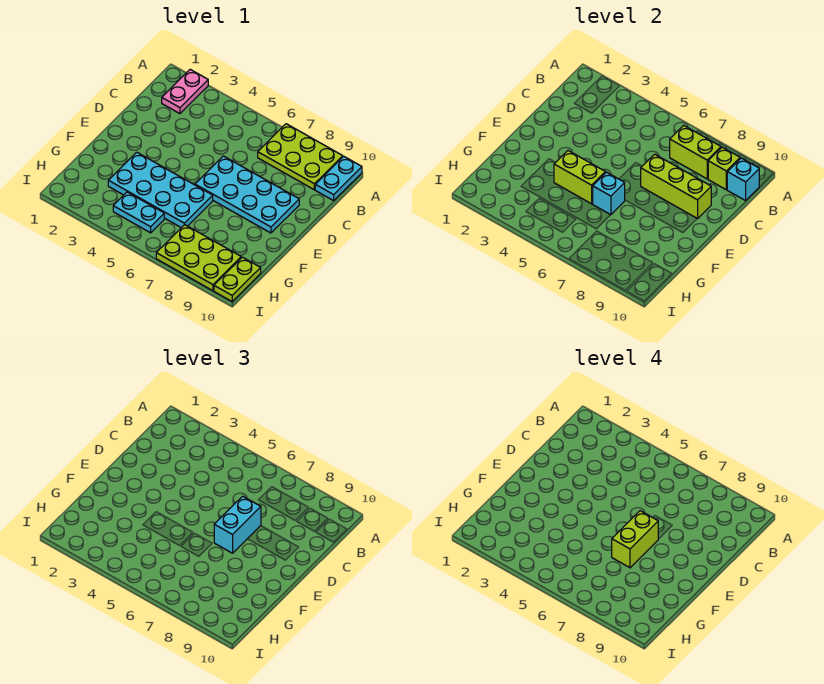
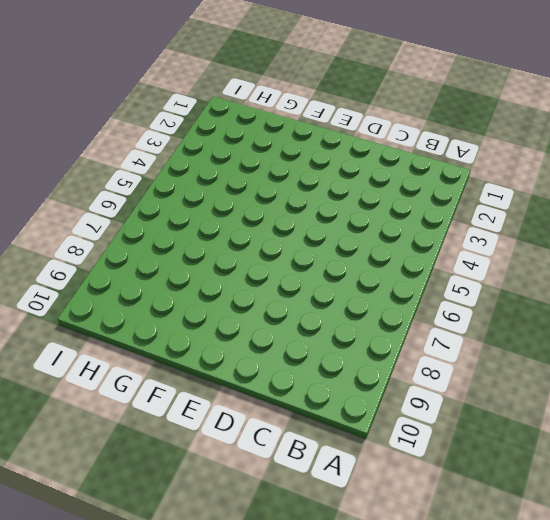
none -> pink 1x2 plate [162,69,208,114]
none -> lime 2x3 plate [258,124,343,190]
none -> cyan 1x2 plate [315,156,362,201]

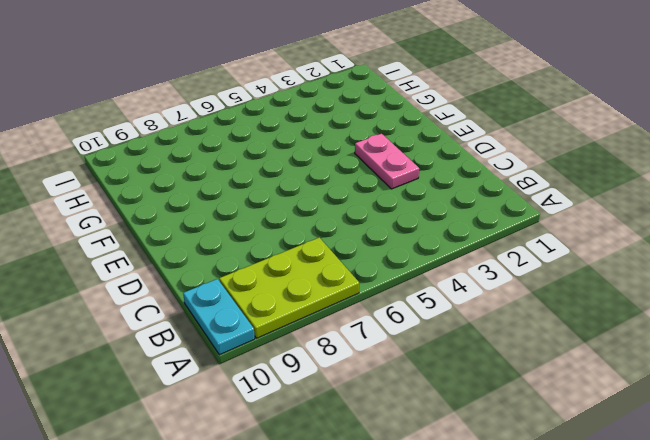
pink 1x2 plate [355,134,419,189] -> pink 1x2 plate moved to [162,69,208,114]
none -> cyan 2x4 plate [195,156,299,233]
none -> cyan 2x4 plate [108,152,213,228]
none -> cyan 1x2 plate [113,192,164,233]

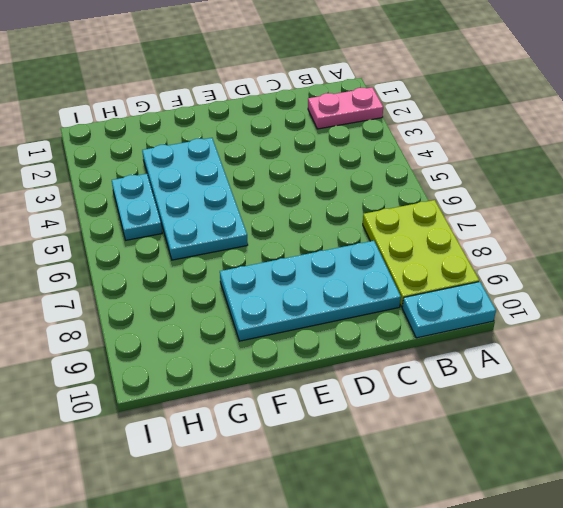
cyan 2x4 plate [220,241,401,341] -> cyan 2x4 plate turned to [195,156,299,233]
none -> lime 2x3 plate [156,225,241,291]
none -> lime 1x2 plate [214,257,261,301]
none -> lime 1x2 brick [670,125,721,179]

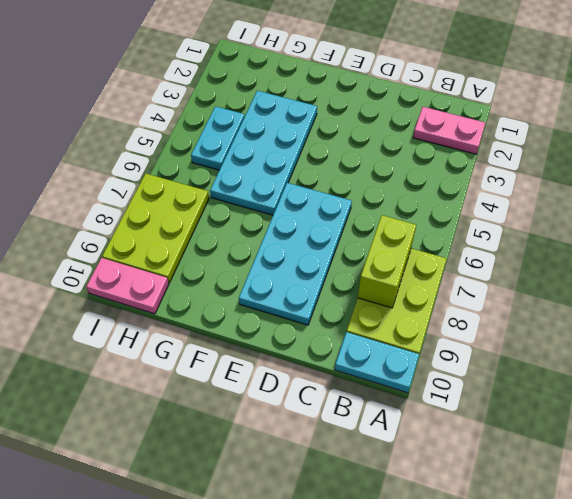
pink 1x2 plate [86,258,169,314] -> lime 1x2 plate [214,257,261,301]
none -> lime 1x1 brick [708,147,740,190]
none -> cyan 1x1 brick [727,158,759,201]
none -> lime 1x3 brick [641,154,711,219]

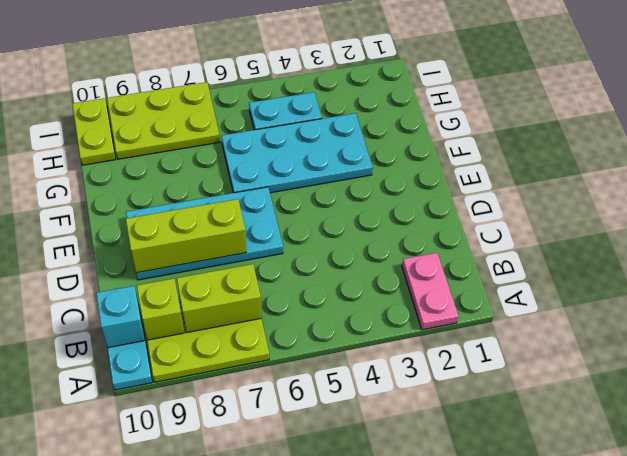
none -> lime 1x2 brick [554,151,605,204]
none -> cyan 1x1 brick [593,172,625,215]
none -> cyan 1x2 brick [214,496,261,553]

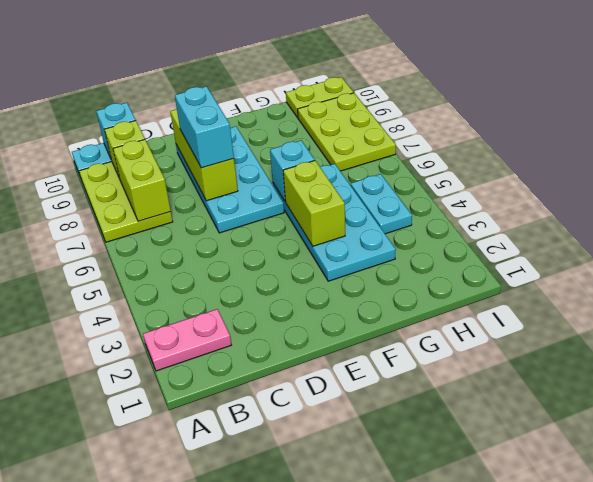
cyan 1x2 brick [175,86,234,168] -> cyan 1x2 brick turned to [214,496,261,553]
none -> lime 1x2 brick [612,511,658,568]

